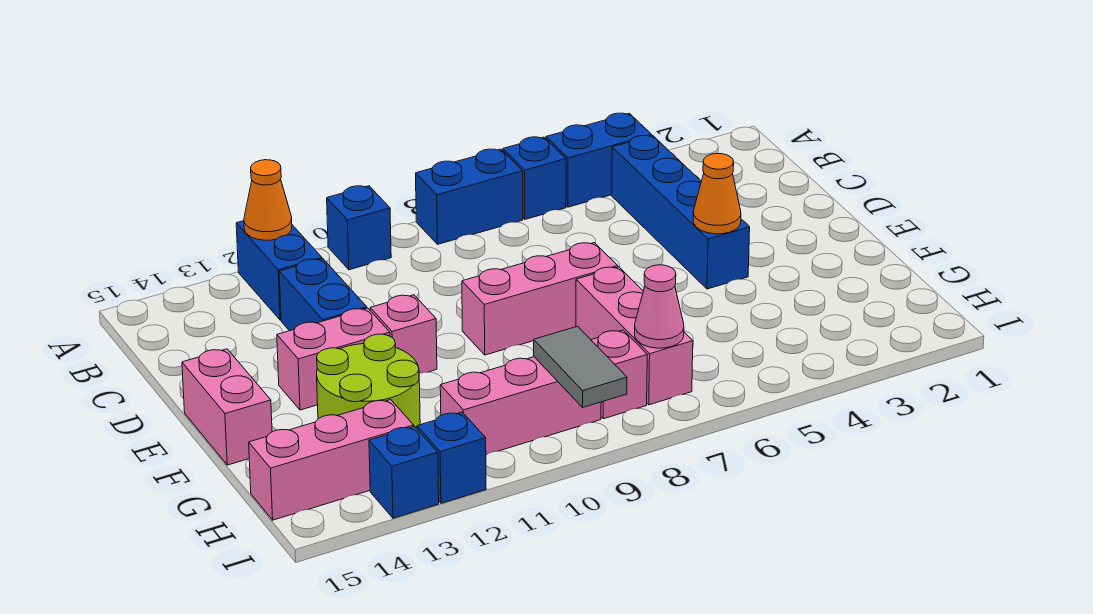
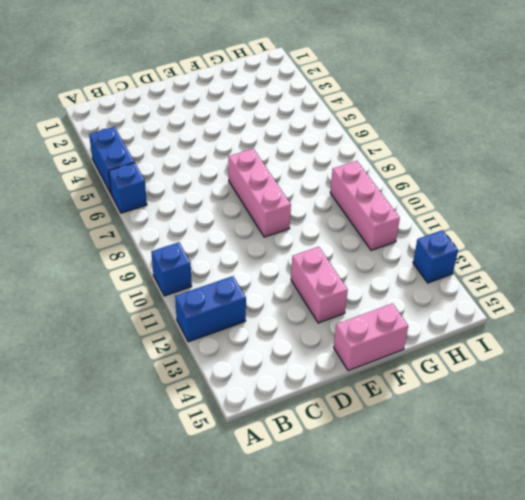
none -> blue 1x2 brick [416,149,523,244]
none -> blue 1x4 brick [612,136,750,289]
none -> blue 1x2 brick [279,259,367,331]

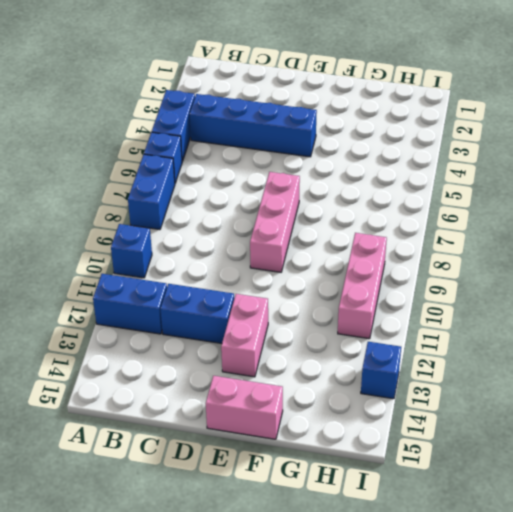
none -> pink 1x1 brick [370,295,437,373]
none -> pink 1x3 brick [576,267,693,405]
none -> lime 2x2 round brick [317,334,420,428]

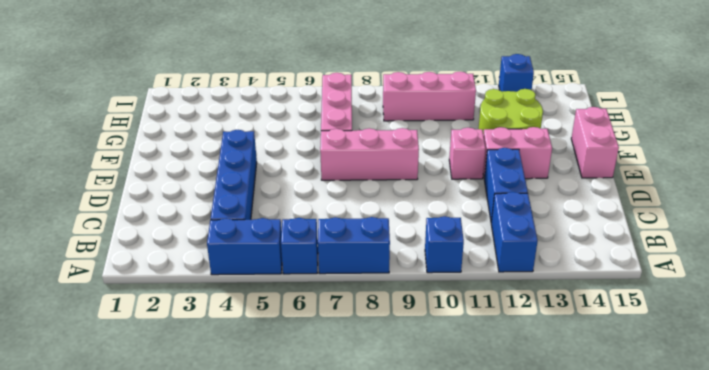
none -> pink 1x1 brick [591,330,647,419]
none -> pink 1x3 brick [249,400,414,520]
none -> blue 1x1 brick [417,412,486,503]

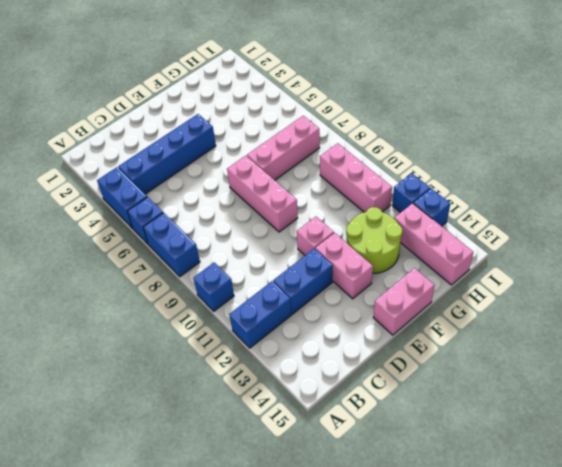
none -> pink 1x1 brick [591,330,647,419]
none -> orange 1x1 cone [244,160,292,240]
none -> orange 1x1 cone [693,154,741,234]

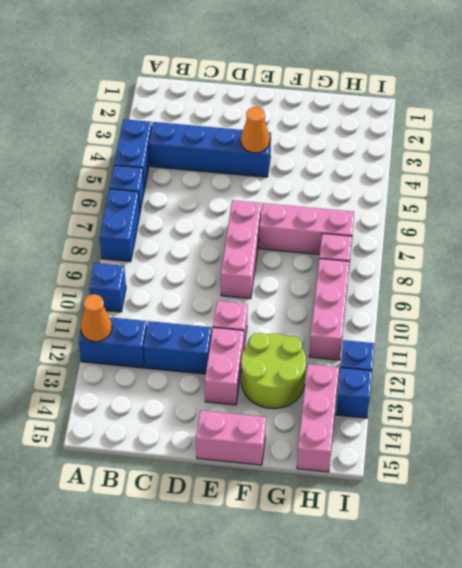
none -> pink 1x1 cone [635,265,684,348]
none -> grey 1x2 tile [534,326,627,408]

